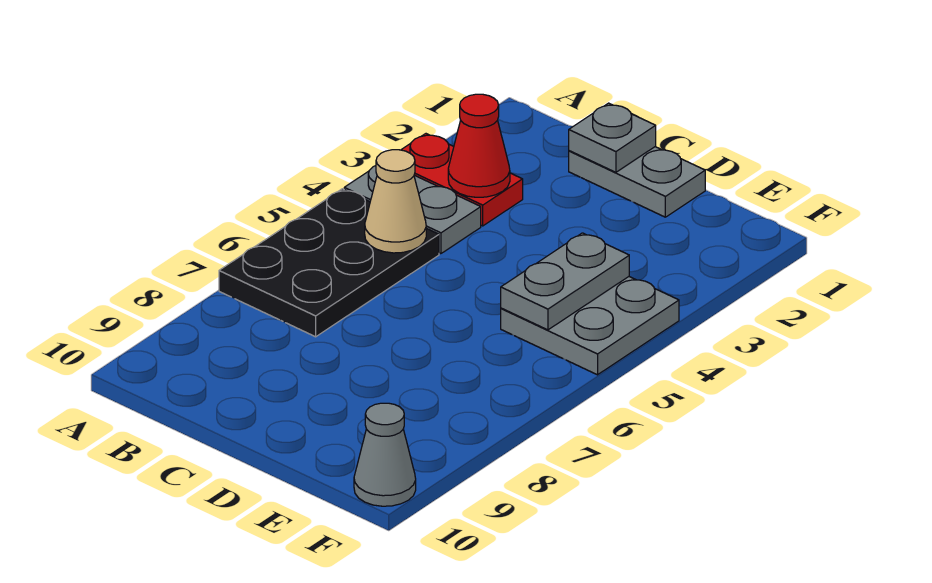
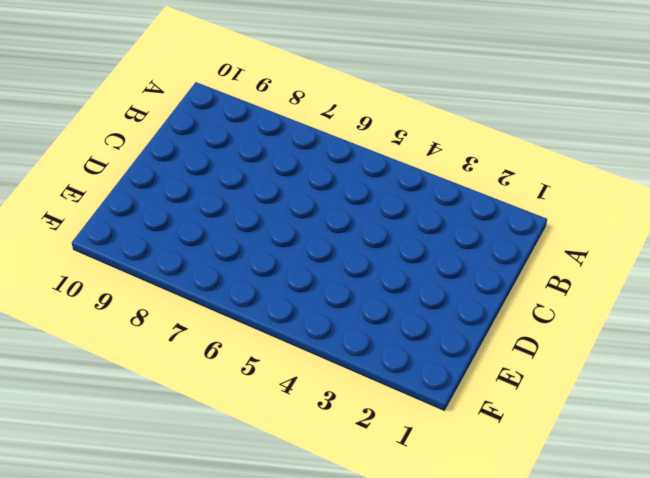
none -> red 1x2 plate [401,134,523,226]
none -> grey 1x2 plate [344,166,481,254]

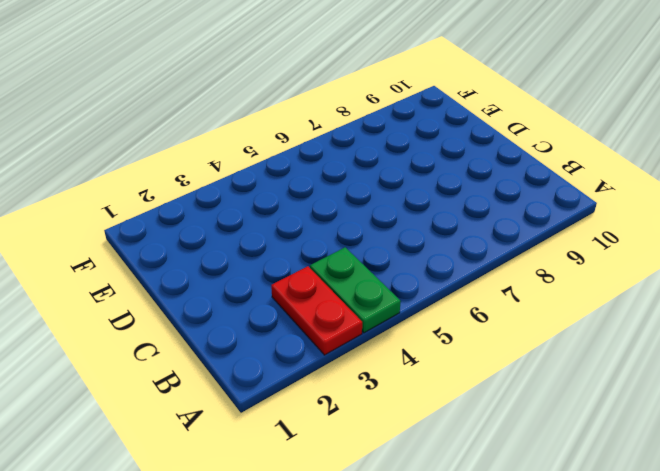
green 1x2 plate [310,247,401,333] -> grey 1x2 plate [344,166,481,254]
none -> black 2x3 plate [219,189,439,337]
none -> grey 1x2 plate [569,147,705,217]

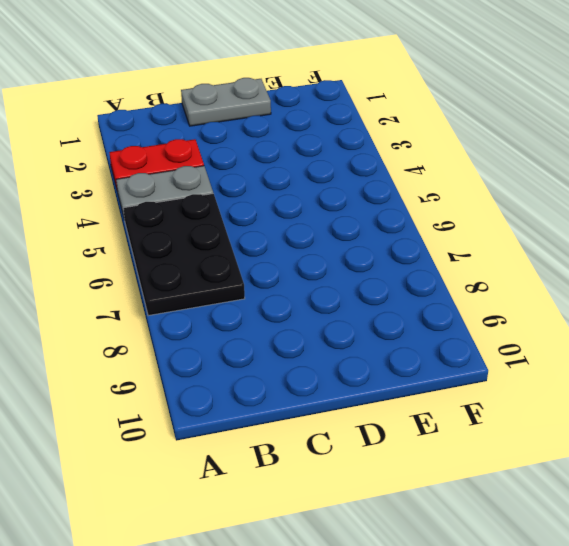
none -> grey 2x2 plate [501,277,679,375]
none -> grey 1x1 cone [354,403,416,506]

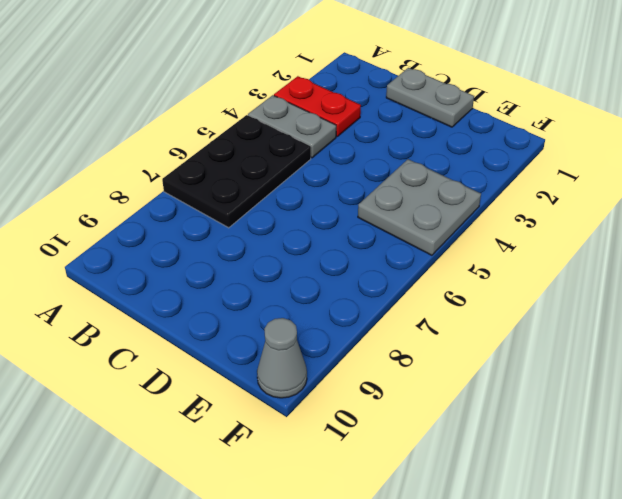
none -> red 1x1 cone [448,94,510,197]
none -> tan 1x1 cone [365,150,426,253]

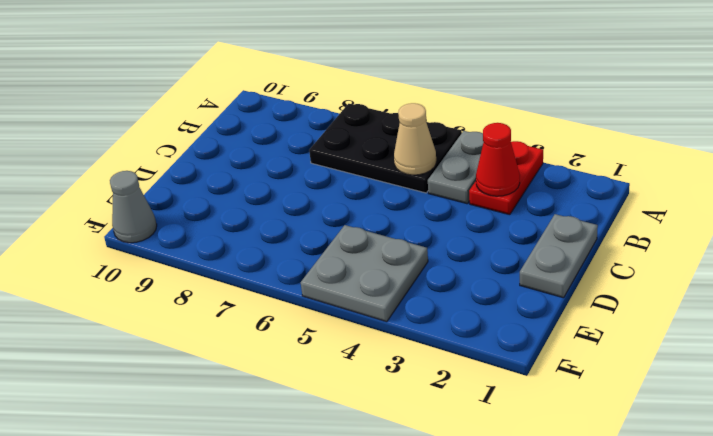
none -> grey 1x1 plate [569,103,656,172]
none -> grey 1x2 plate [501,233,629,330]

